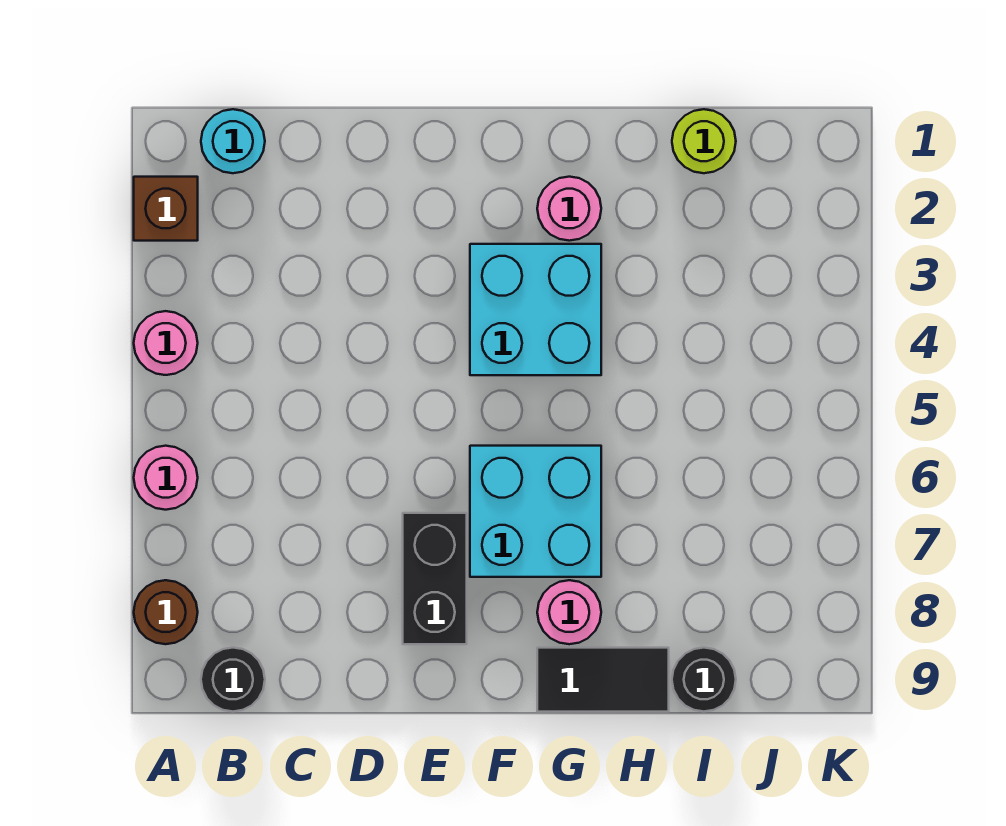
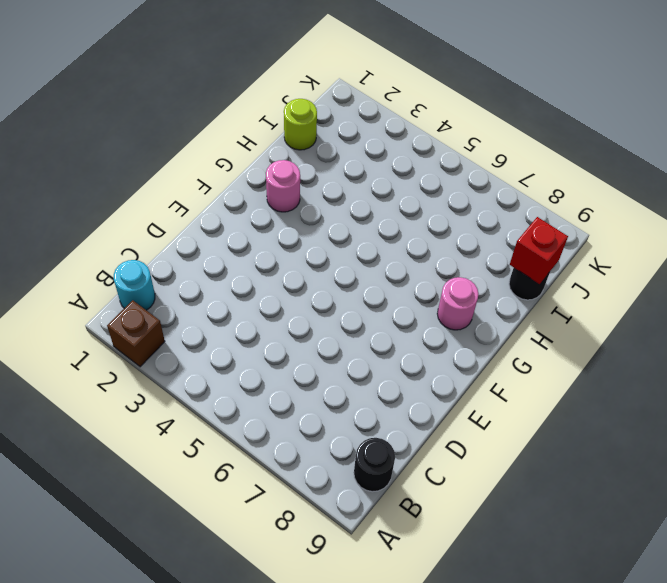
red 1x1 brick [510,217,568,284] -> none
none -> pink 1x1 round brick [134,311,198,375]
none -> pink 1x1 round brick [134,446,198,510]
none -> brown 1x1 round brick [134,580,198,644]

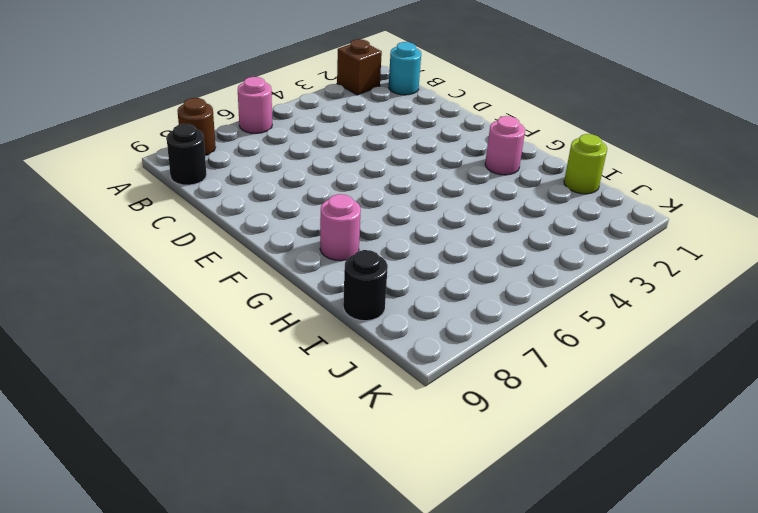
none -> pink 1x1 round brick [134,311,198,375]
none -> black 1x2 brick [403,513,467,644]
none -> cyan 2x2 brick [470,244,601,375]

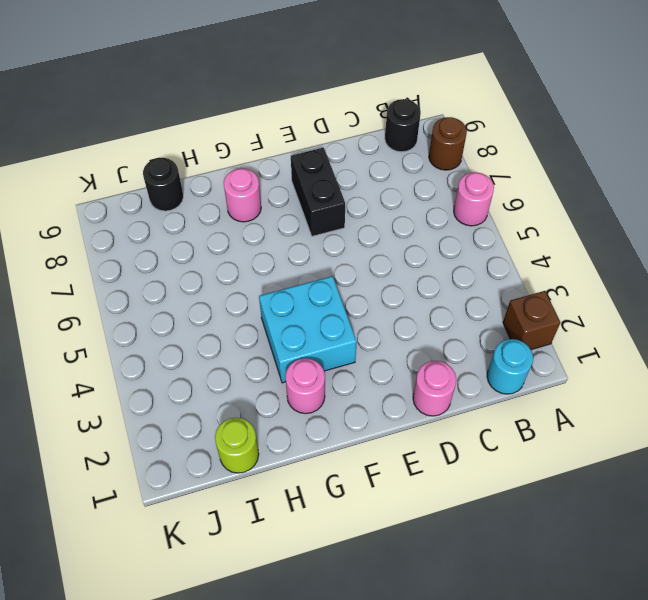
pink 1x1 round brick [413,361,456,416] -> pink 1x1 round brick moved to [134,311,198,375]
none -> cyan 2x2 brick [470,446,601,577]
none -> black 1x2 tile [537,648,669,712]

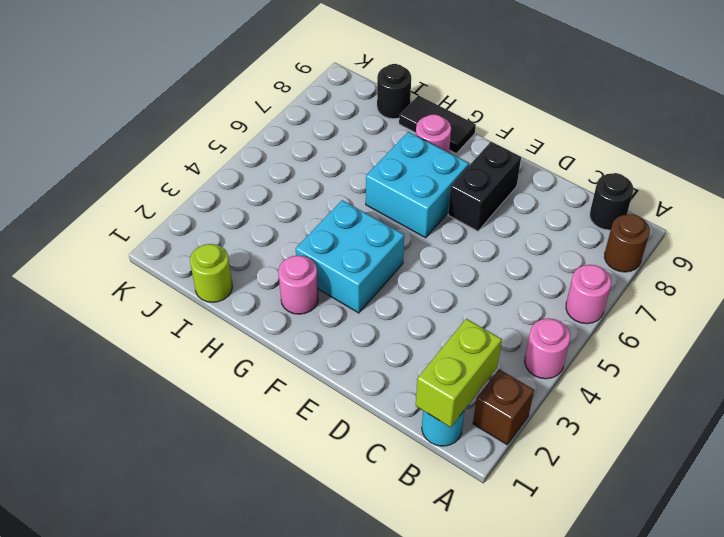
lime 1x2 brick [416,319,502,427] -> none

